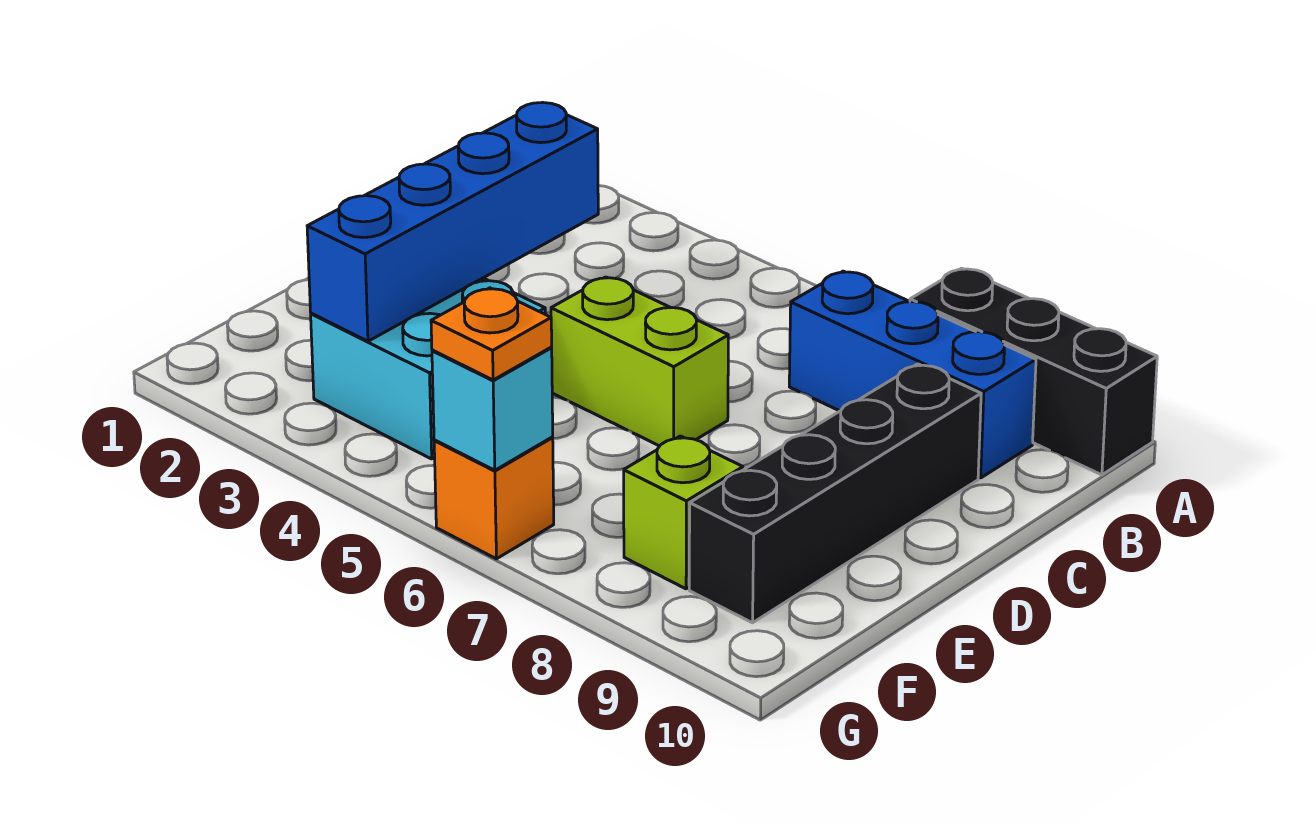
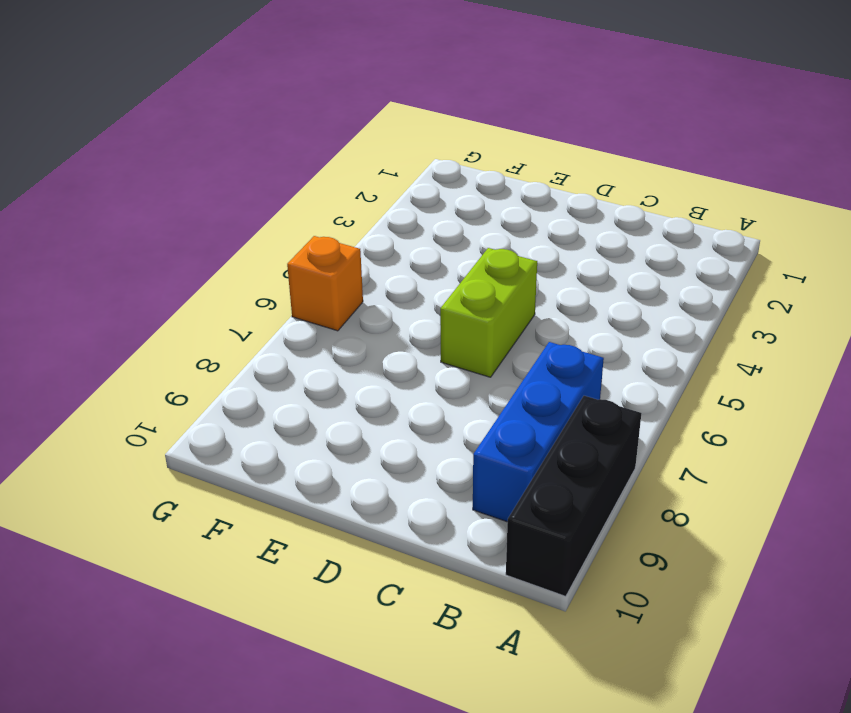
none -> black 1x4 brick [689,364,981,623]
none -> cyan 2x2 brick [311,278,545,459]

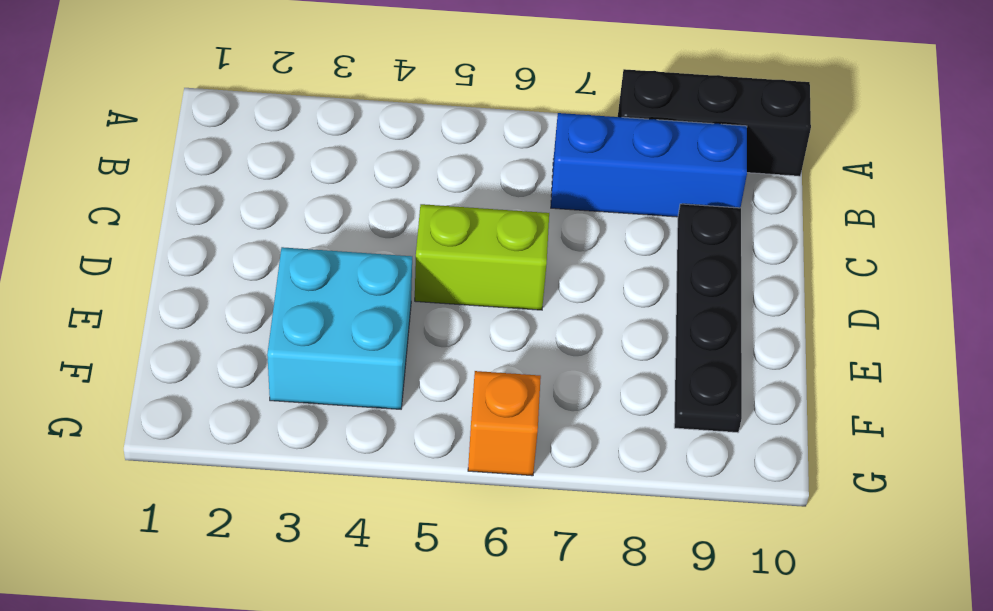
black 1x4 plate [674,204,742,433] -> black 1x4 brick [689,364,981,623]
none -> lime 1x1 brick [624,436,743,589]
none -> blue 1x4 brick [307,102,598,341]

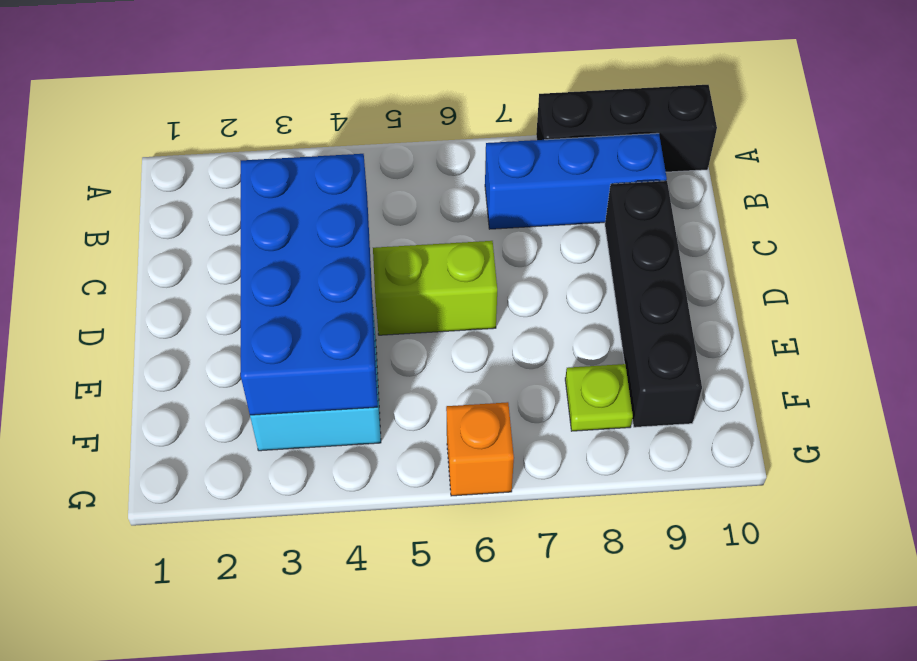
blue 2x4 brick [241,154,378,415] -> blue 1x4 brick [307,102,598,341]
lime 1x1 plate [565,364,633,431] -> lime 1x1 brick [624,436,743,589]
none -> cyan 1x1 brick [432,348,553,470]
none -> orange 1x1 plate [431,288,552,380]

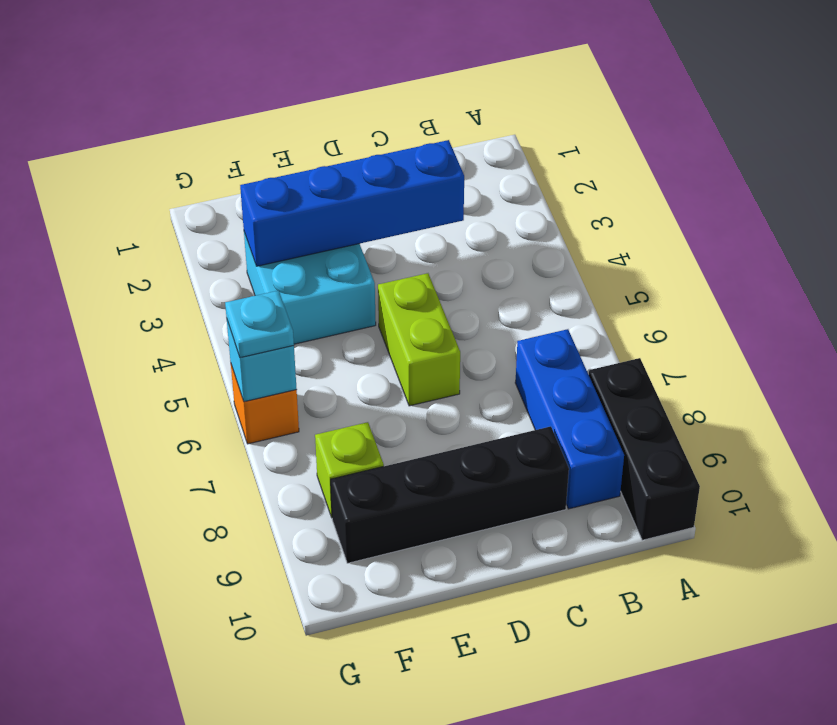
cyan 1x1 plate [225,291,294,358] -> orange 1x1 plate [431,288,552,380]

